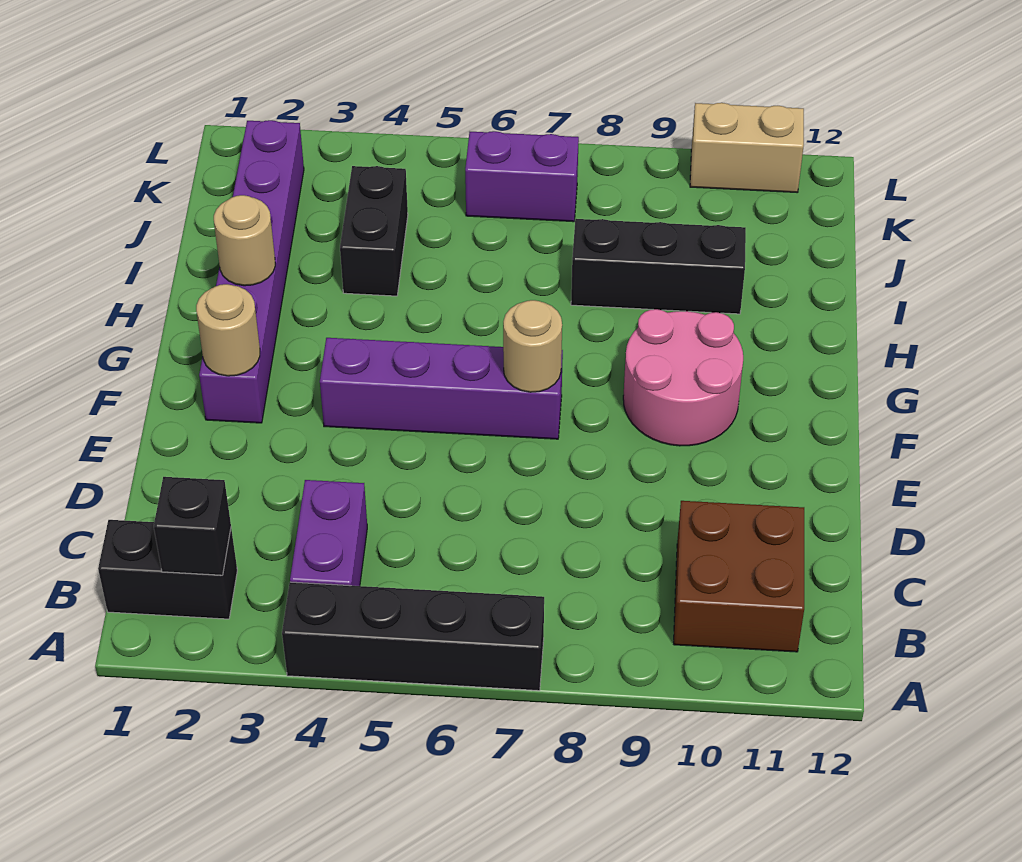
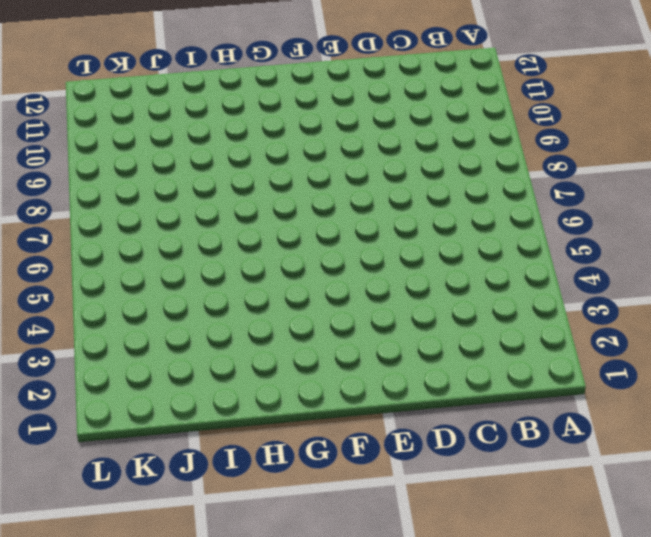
none -> black 1x4 brick [282,582,544,691]
none -> black 1x2 brick [98,520,237,619]
none -> purple 1x2 brick [290,480,367,586]

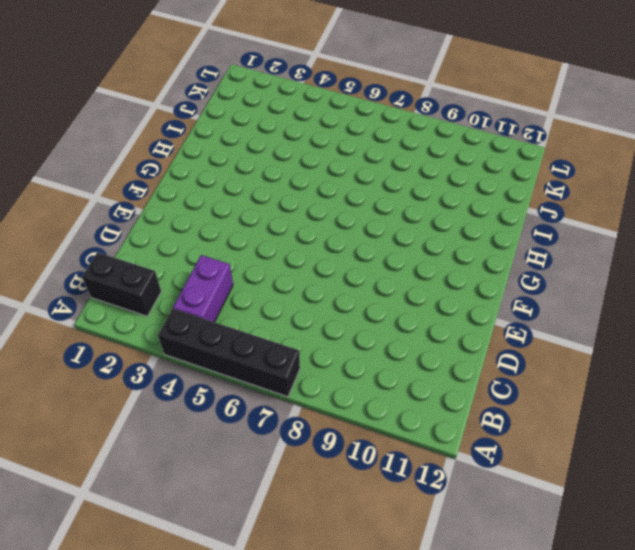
none -> brown 2x2 brick [674,501,804,652]
none -> purple 1x6 brick [199,120,304,423]
none -> purple 1x4 brick [320,338,563,439]

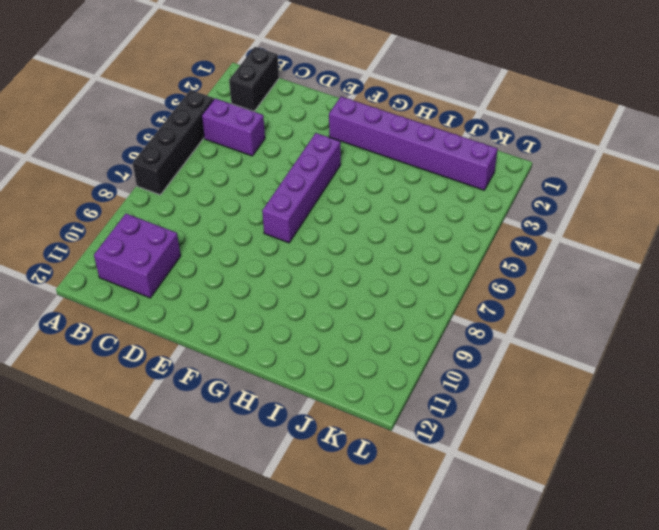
purple 2x2 brick [94,214,181,298] -> brown 2x2 brick [674,501,804,652]
none -> pink 2x2 round brick [623,309,743,446]
none -> black 1x2 brick [340,166,408,296]
none -> black 1x3 brick [571,219,746,314]

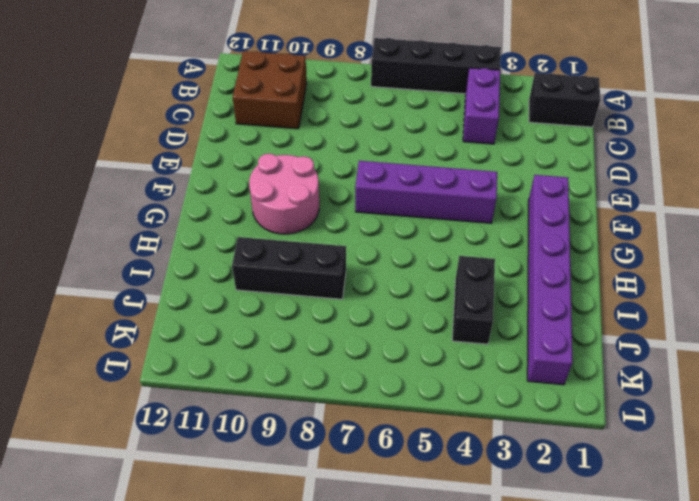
none -> purple 1x2 brick [465,131,579,222]
none -> tan 1x2 brick [690,103,804,193]
none -> black 1x1 brick [154,477,231,575]

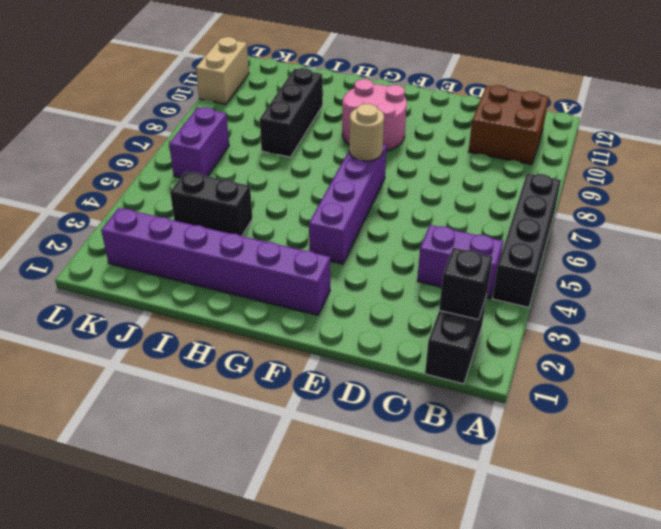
none -> tan 1x1 round brick [196,284,260,376]
none -> tan 1x1 round brick [214,195,275,286]

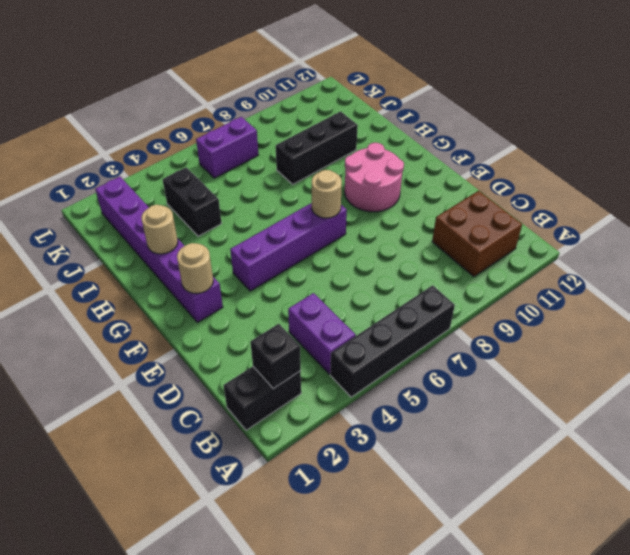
none -> tan 1x2 brick [690,103,804,193]

